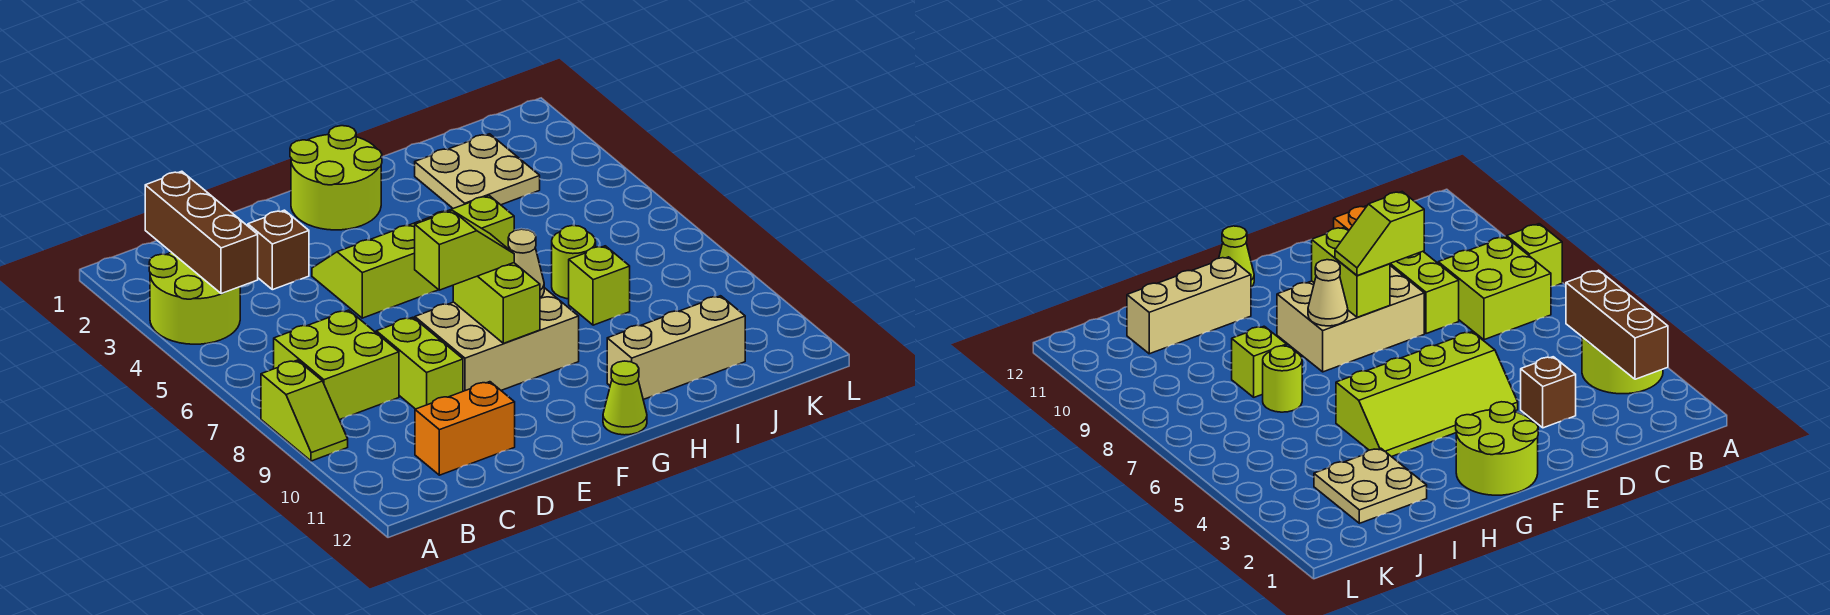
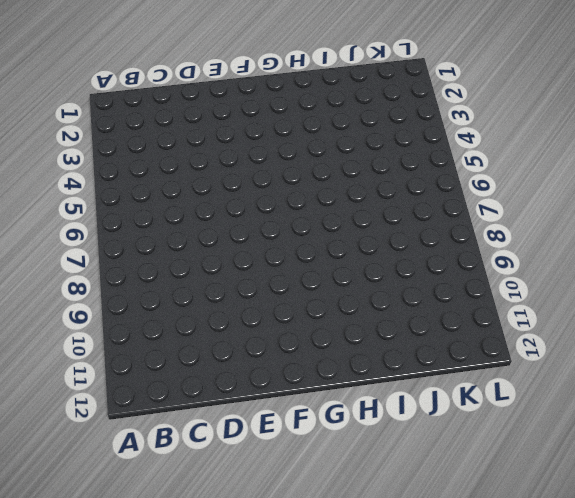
none -> lime 2x2 round brick [149,252,240,344]
none -> lime 1x2 slope [261,360,348,461]
none -> lime 2x2 brick [274,310,399,420]

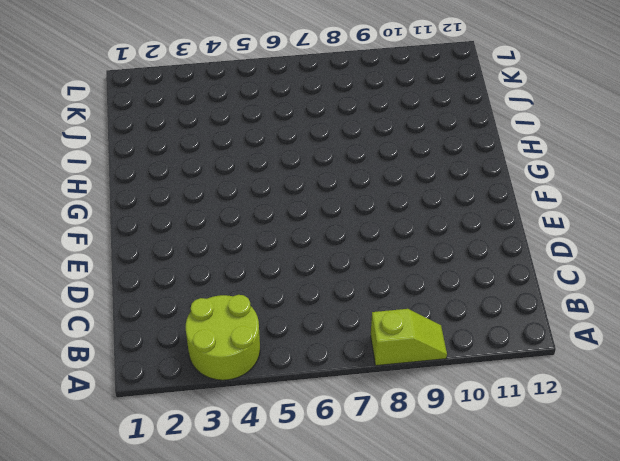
none -> lime 2x2 brick [274,310,399,420]
none -> orange 1x2 brick [415,382,515,475]
none -> brown 1x1 brick [248,210,309,290]

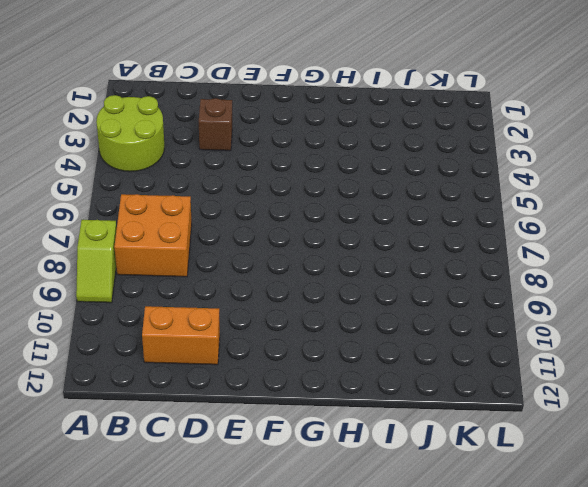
orange 2x2 brick [114,194,192,277] -> lime 2x2 brick [274,310,399,420]
none -> lime 1x2 brick [376,317,463,409]
none -> lime 2x4 slope [312,196,514,318]
none -> tan 2x3 brick [415,288,579,391]

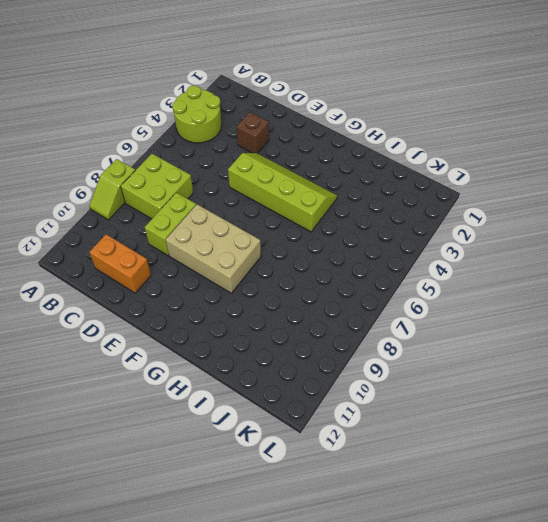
none -> lime 2x2 round brick [290,126,382,230]
none -> lime 1x1 cone [603,361,647,435]
none -> tan 1x3 brick [607,296,745,400]

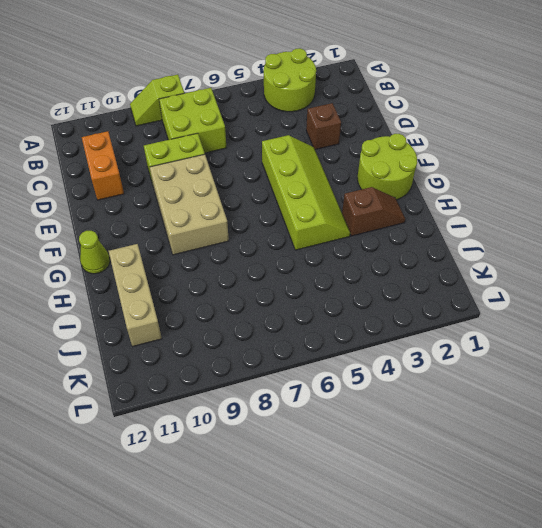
brown 1x2 slope [342,187,405,236] -> none
none -> tan 2x2 plate [415,134,540,209]
none -> lime 1x1 round brick [552,225,596,299]
none -> lime 1x1 brick [569,246,630,325]

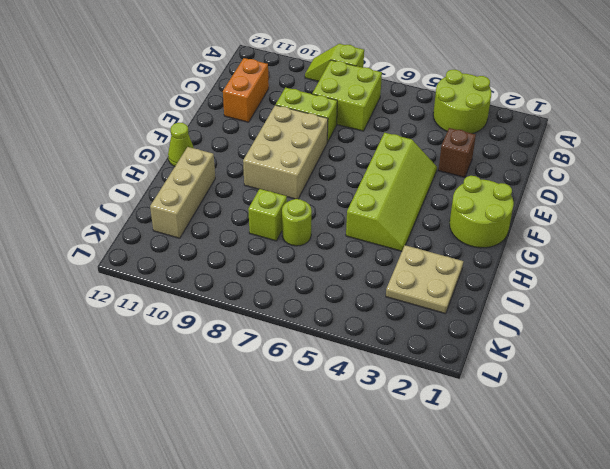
none -> brown 1x3 brick [145,171,258,294]
none -> lime 1x2 brick [453,263,540,343]
none -> tan 1x1 cone [508,229,544,298]

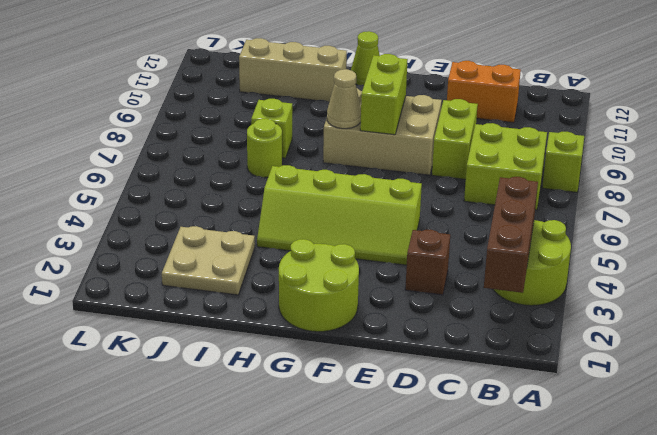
none -> lime 1x2 slope [415,210,514,290]

